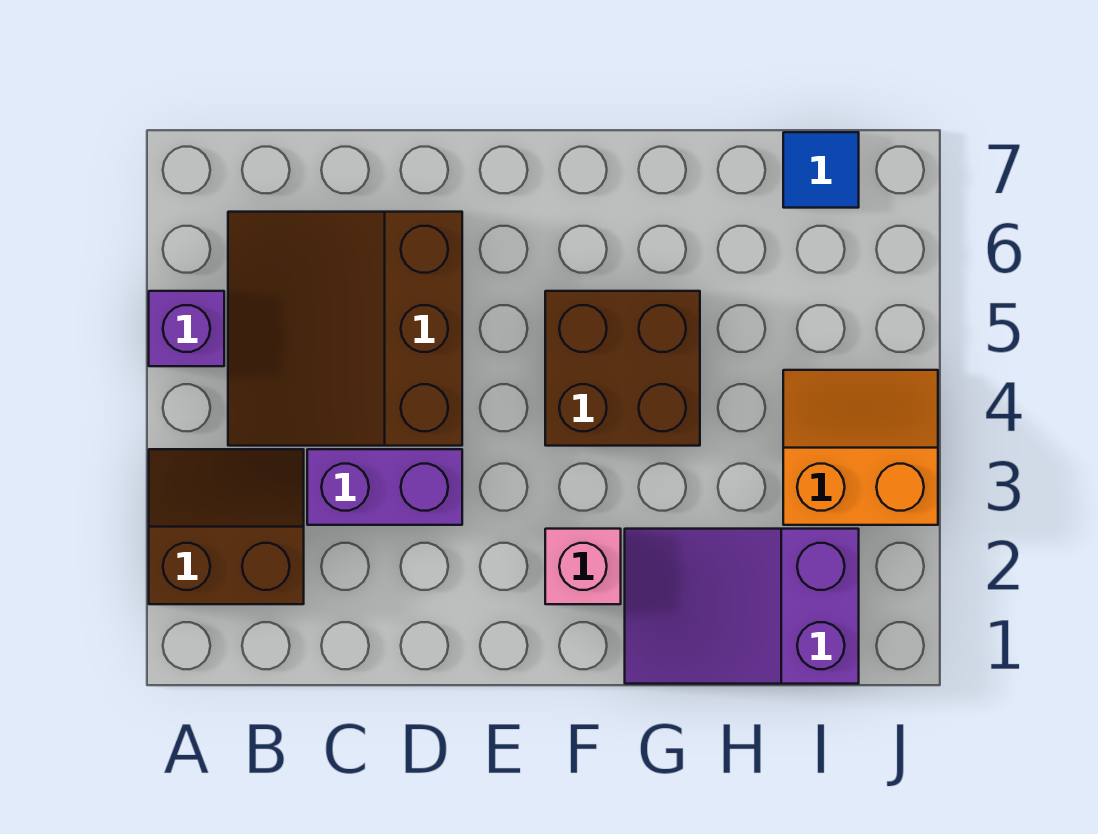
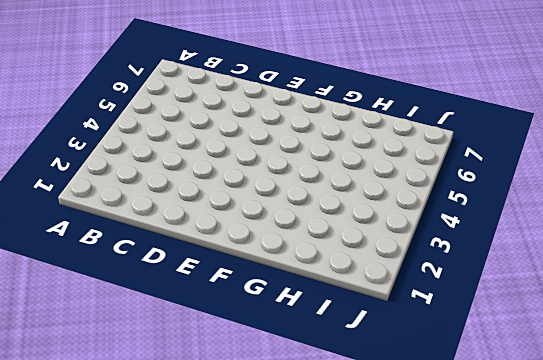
none -> brown 2x2 slope [149,449,304,604]
none -> purple 1x1 brick [149,291,224,366]

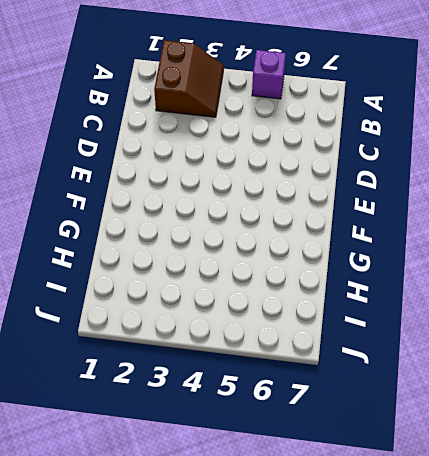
none -> brown 3x3 slope [228,212,462,446]
none -> purple 1x2 brick [307,449,462,525]

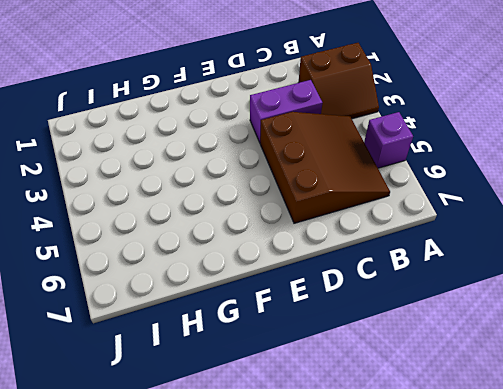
none -> pink 1x1 brick [545,529,621,604]
none -> brown 2x2 brick [545,291,700,446]

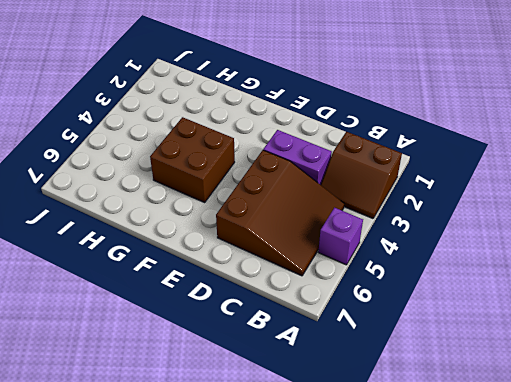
none -> pink 1x1 brick [545,529,621,604]
none -> purple 2x3 slope [625,529,859,684]

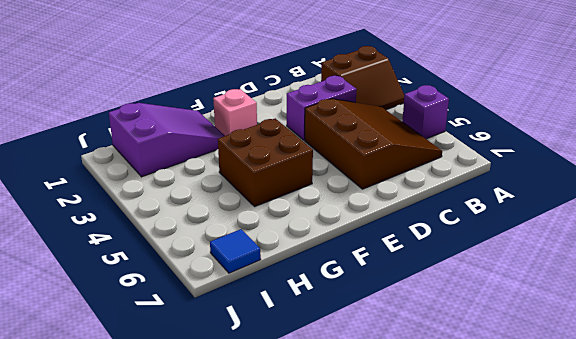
none -> orange 2x2 slope [783,370,938,525]

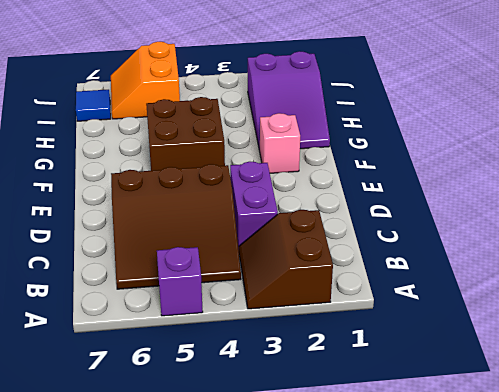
orange 2x2 slope [111,42,180,119] -> orange 2x2 slope moved to [783,370,938,525]

